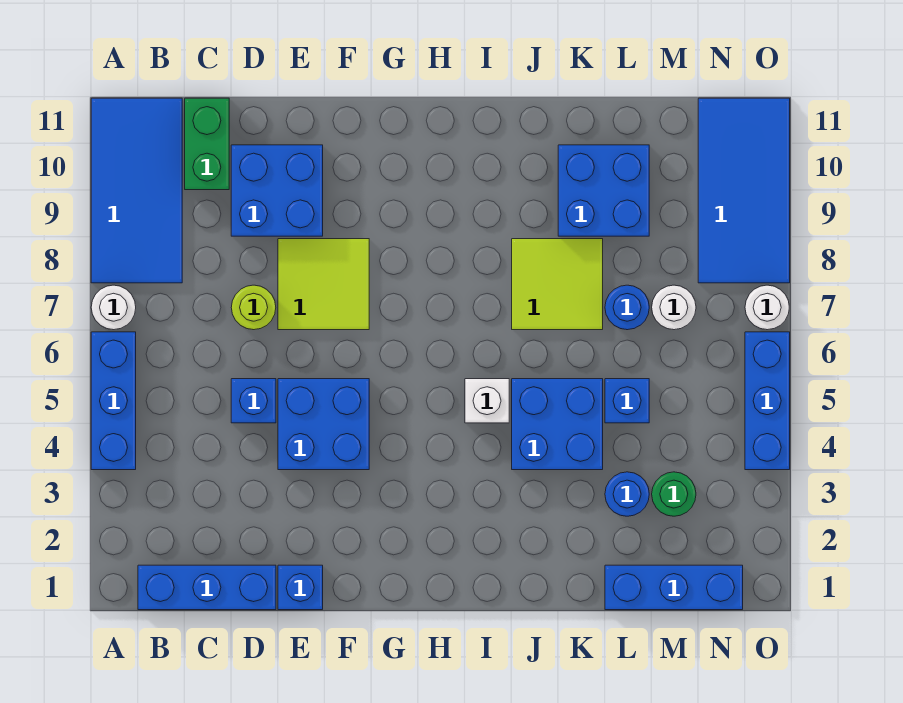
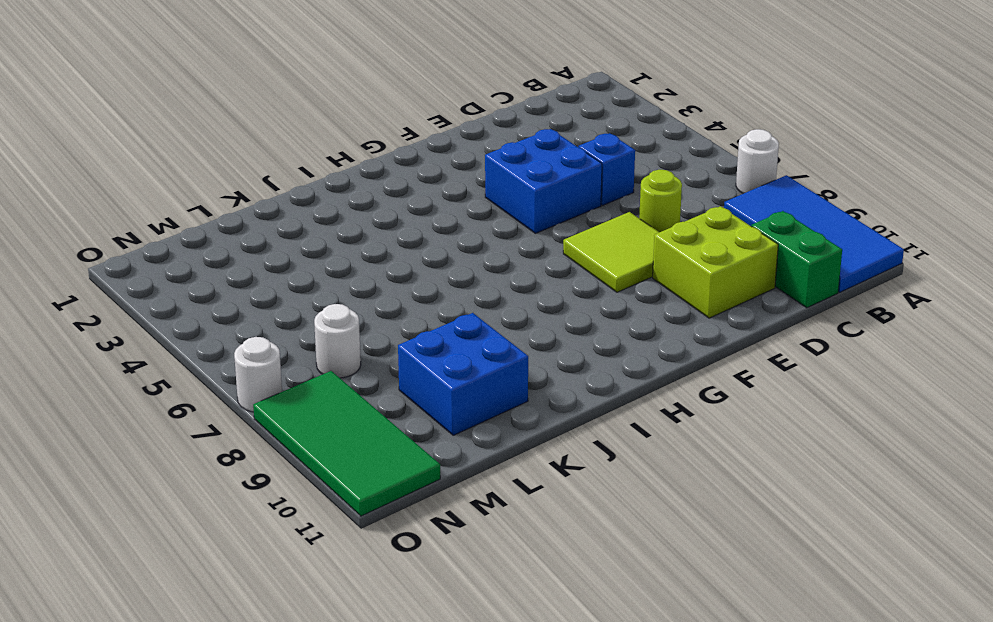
lime 2x2 brick [653,206,778,318] -> blue 2x2 brick [231,145,323,236]
green 2x4 tile [253,371,440,516] -> blue 2x4 tile [698,98,790,283]
none -> blue 1x3 brick [91,332,136,470]
none -> blue 1x3 brick [138,565,276,610]
none -> blue 1x1 brick [278,565,323,610]

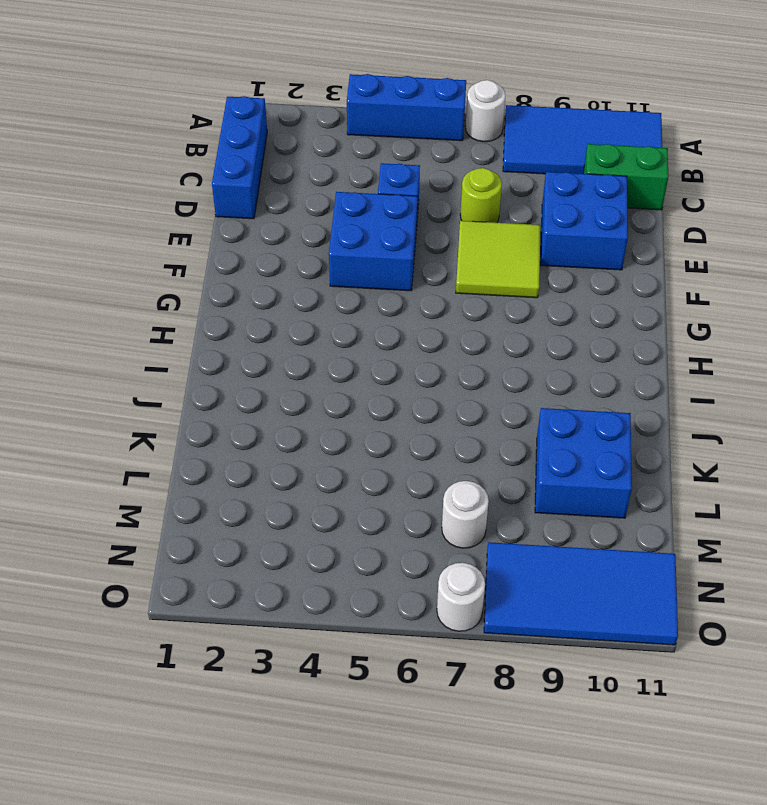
none -> blue 1x1 brick [278,565,323,610]
none -> white 1x1 brick [465,379,509,423]
none -> blue 2x2 brick [512,379,603,470]

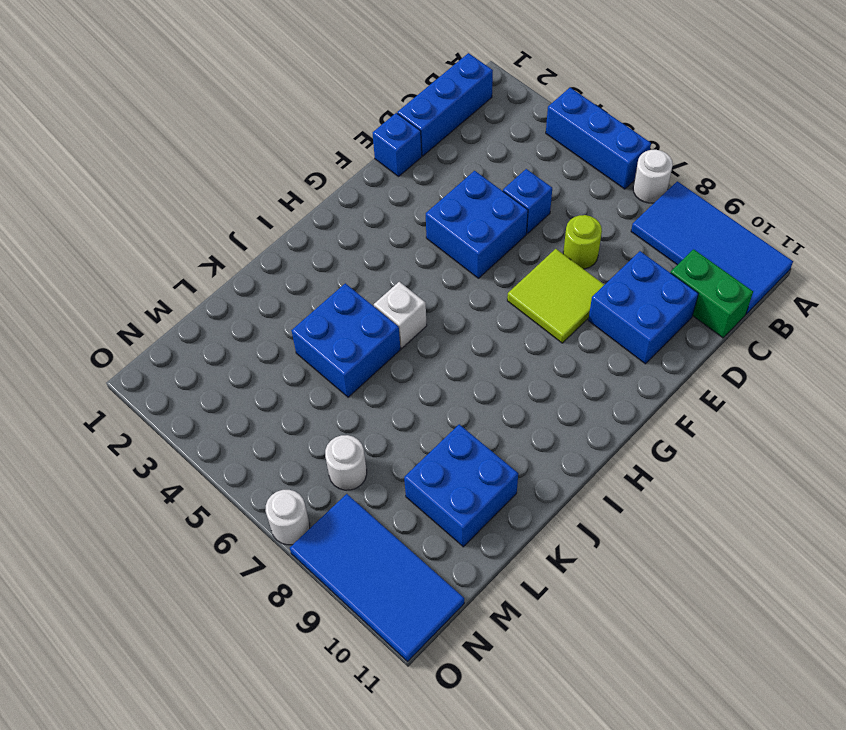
none -> lime 2x2 tile [512,239,603,330]
none -> blue 1x3 brick [605,565,743,610]
none -> blue 1x1 round brick [605,472,649,516]

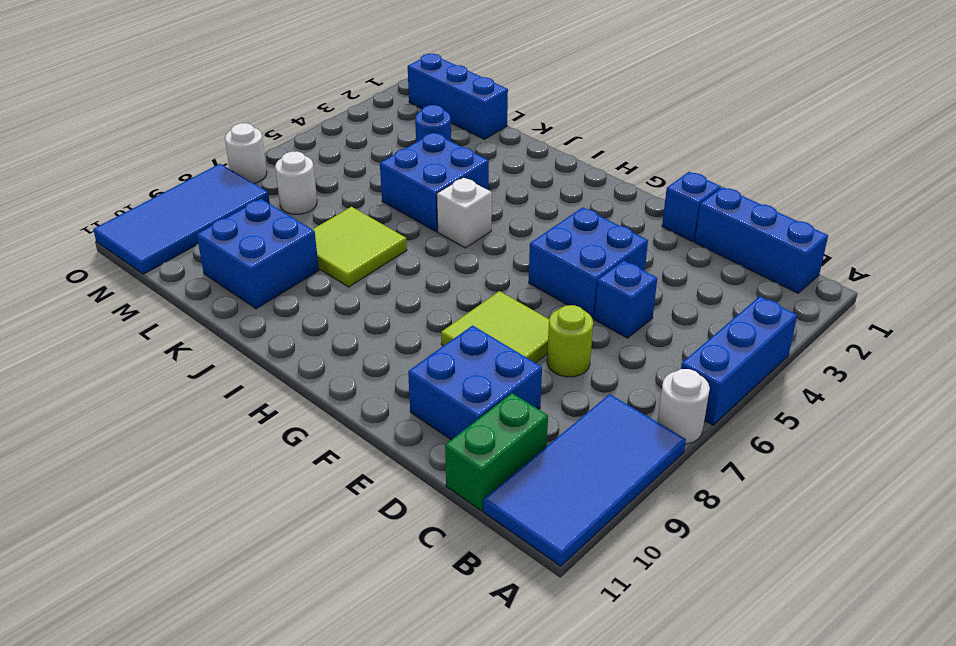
none -> blue 1x1 brick [605,379,649,423]
none -> blue 1x1 round brick [605,285,649,330]
none -> green 1x1 round brick [652,472,696,516]

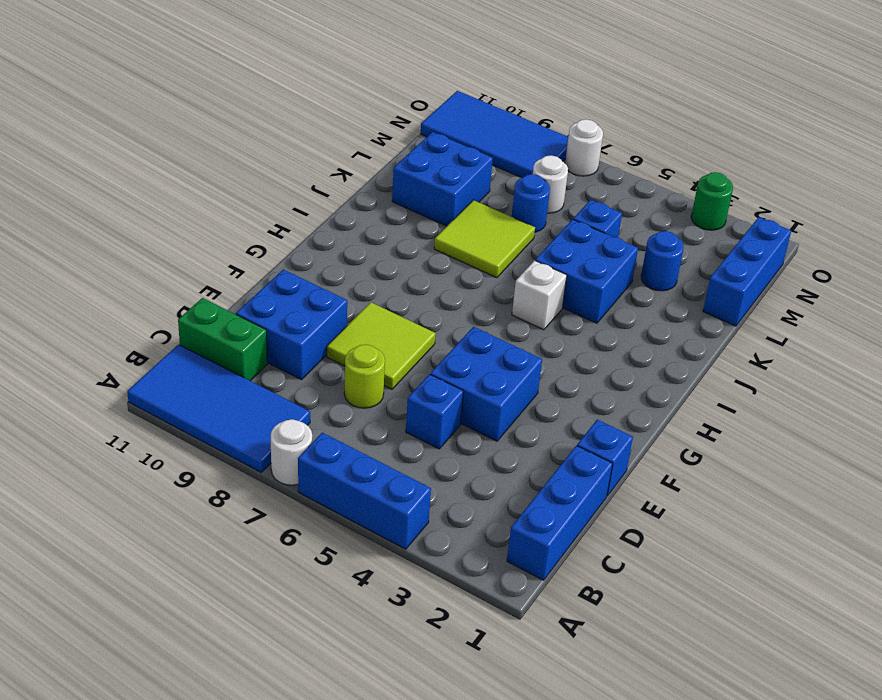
green 1x1 round brick [691,172,733,230] -> green 1x1 round brick moved to [652,472,696,516]
none -> blue 1x3 brick [745,332,790,470]

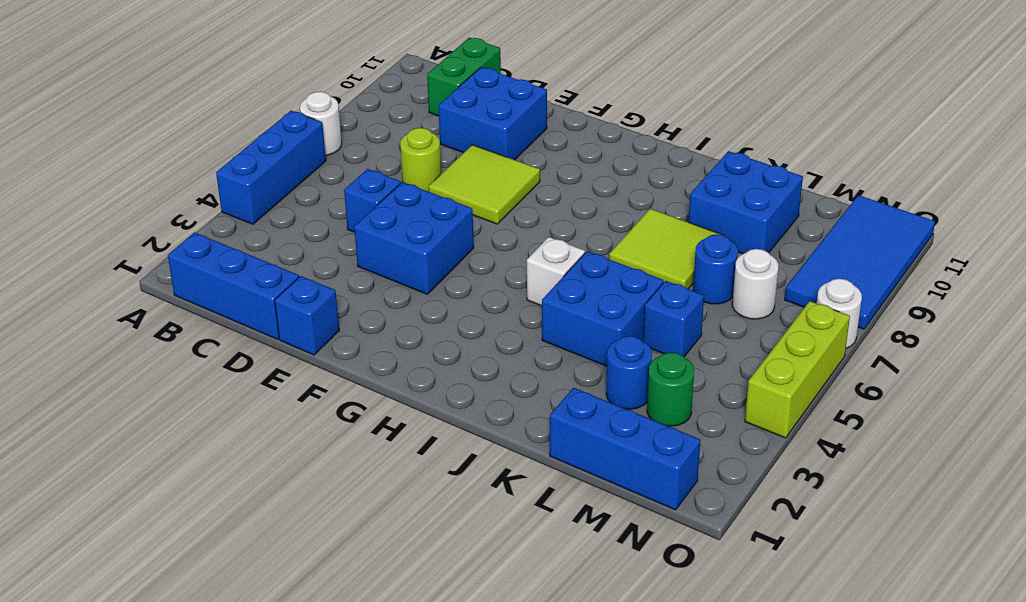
lime 1x3 brick [745,301,850,438] -> blue 1x3 brick [745,332,790,470]
none -> blue 2x4 tile [91,98,182,283]

